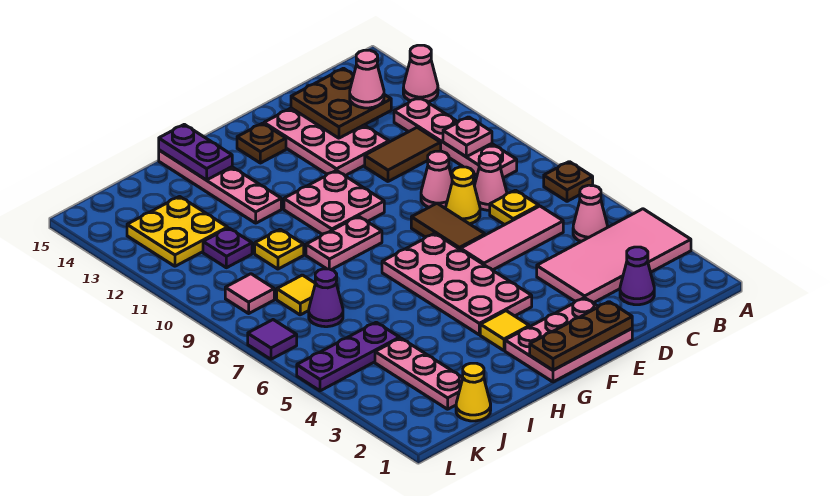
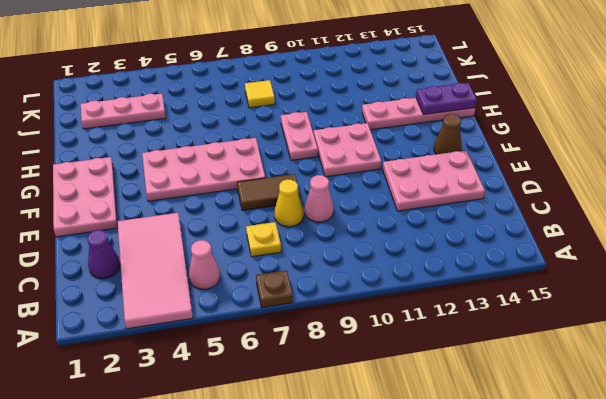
brown 1x1 cone [434,114,462,154] -> brown 1x1 plate [237,123,286,163]
none -> pink 1x1 cone [403,45,438,102]
none -> pink 1x4 plate [394,97,517,178]
none -> pink 1x3 tile [461,206,563,270]
none -> pink 1x1 cone [474,153,507,210]

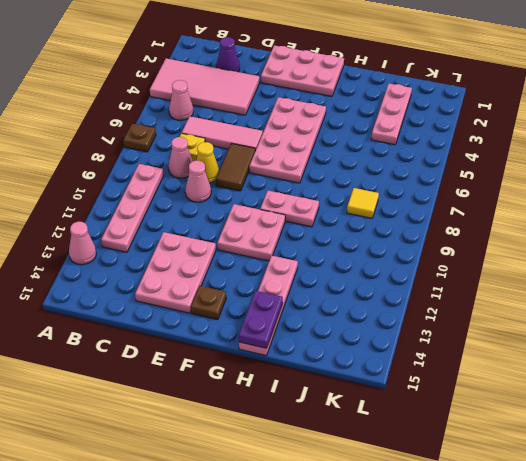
none -> brown 1x2 tile [365,127,441,181]
none -> yellow 1x1 tile [480,311,529,350]
none -> yellow 1x1 plate [255,229,304,269]
none -> yellow 1x1 cone [456,363,491,421]

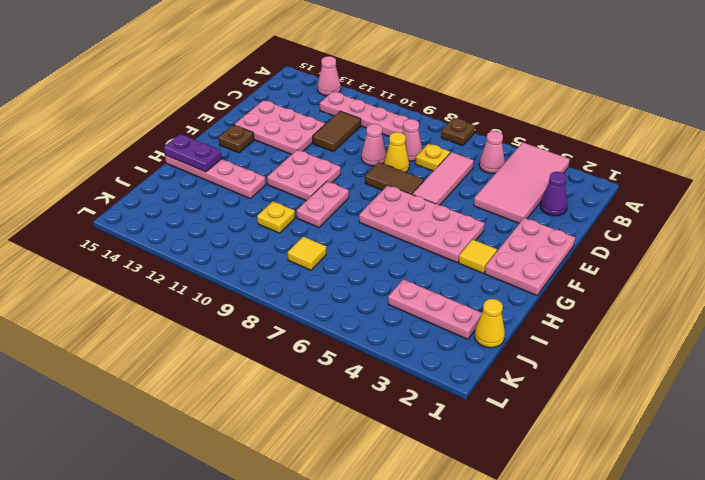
none -> purple 1x3 plate [297,322,400,391]
none -> purple 1x1 cone [309,269,343,327]
none -> purple 1x1 plate [203,228,252,268]
none -> yellow 2x2 plate [127,197,228,266]

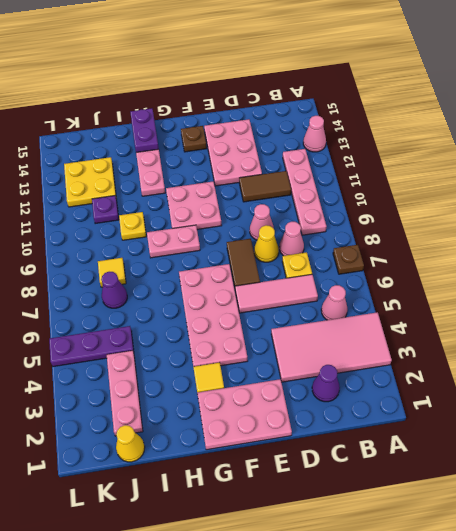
none -> pink 1x1 tile [225,274,274,313]
none -> purple 1x1 tile [248,320,297,359]
none -> pink 1x1 plate [443,117,492,157]
none -> brown 2x2 plate [291,68,391,138]

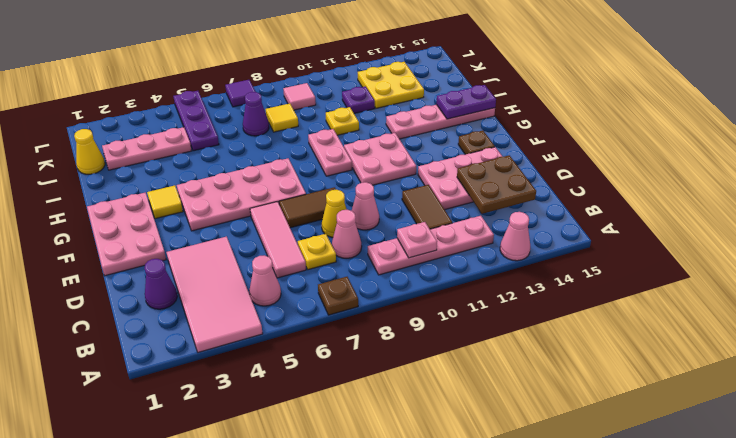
none -> brown 1x3 plate [530,302,632,370]
none -> pink 1x1 cone [350,50,384,108]

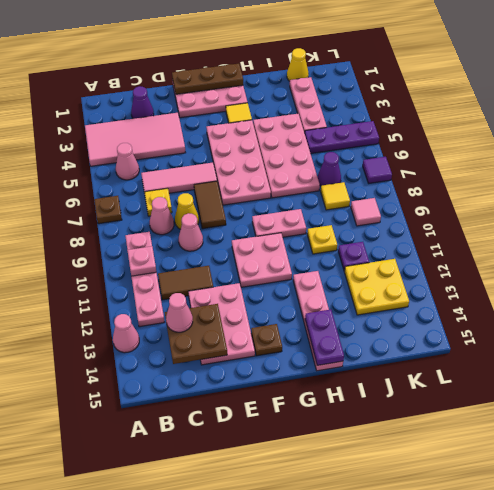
pink 2x4 plate [253,114,320,198] -> none

